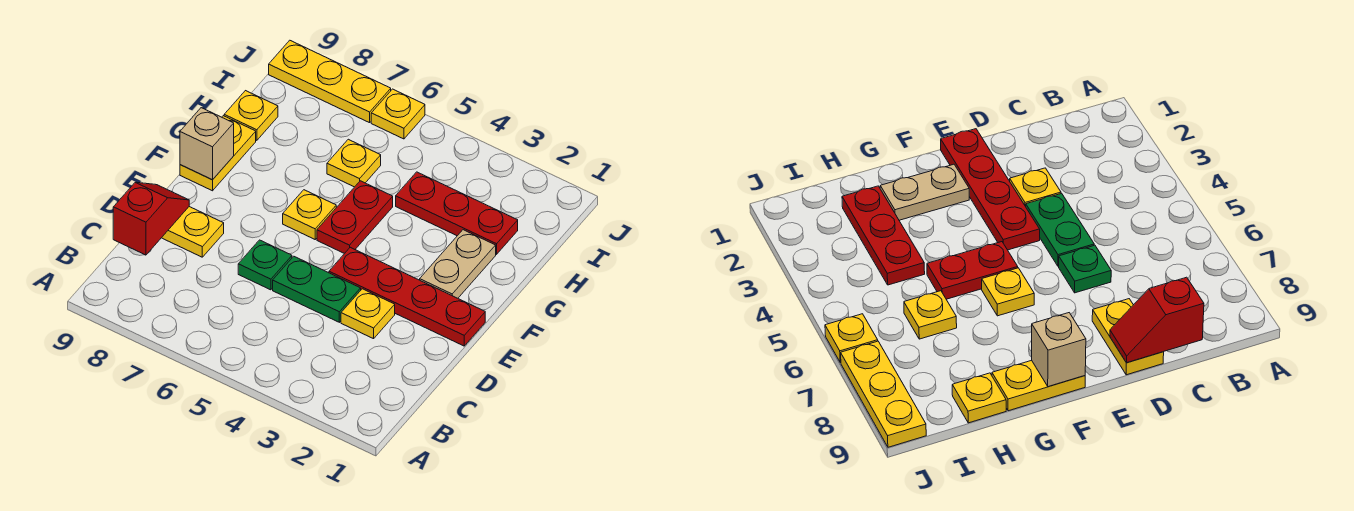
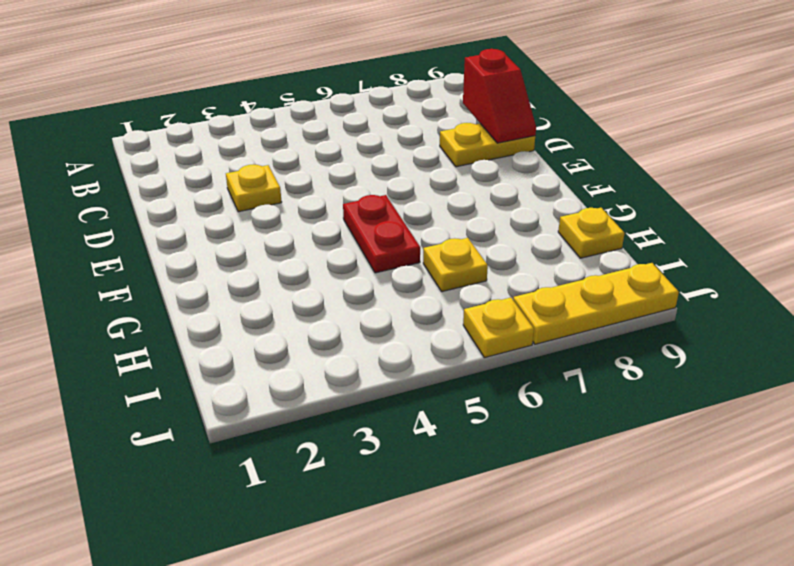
none -> green 1x2 plate [273,256,361,322]
none -> green 1x1 plate [238,240,292,290]
none -> red 1x4 plate [329,247,485,346]

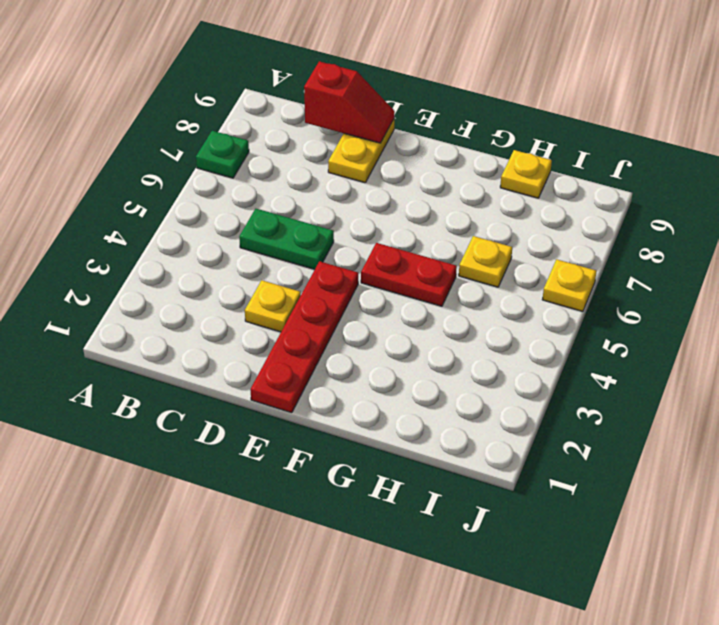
green 1x1 plate [196,131,249,178] -> green 1x1 plate moved to [238,240,292,290]
green 1x2 plate [239,209,334,269] -> green 1x2 plate turned to [273,256,361,322]
none -> tan 1x2 plate [420,230,496,298]
none -> yellow 1x1 plate [283,190,336,239]
none -> yellow 1x2 plate [180,116,256,191]

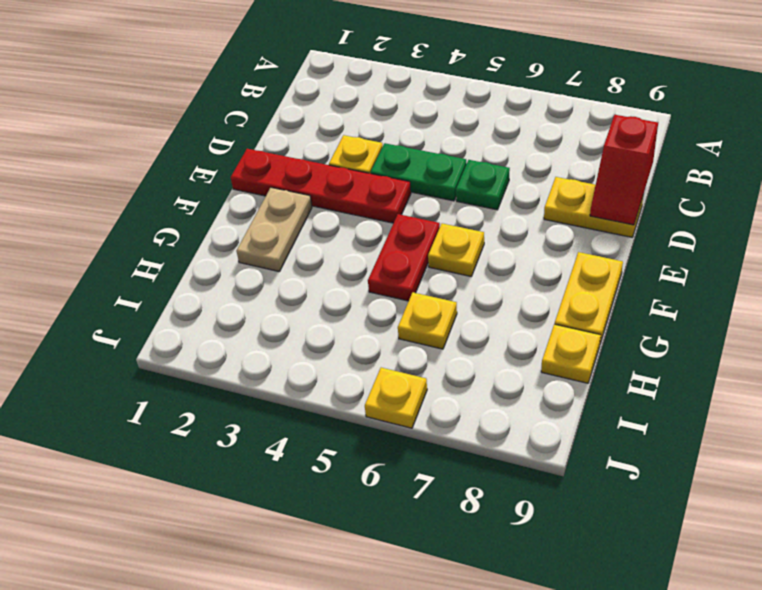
none -> red 1x3 plate [396,172,518,254]
none -> yellow 1x3 plate [269,40,391,123]
none -> tan 1x1 brick [180,108,234,180]

